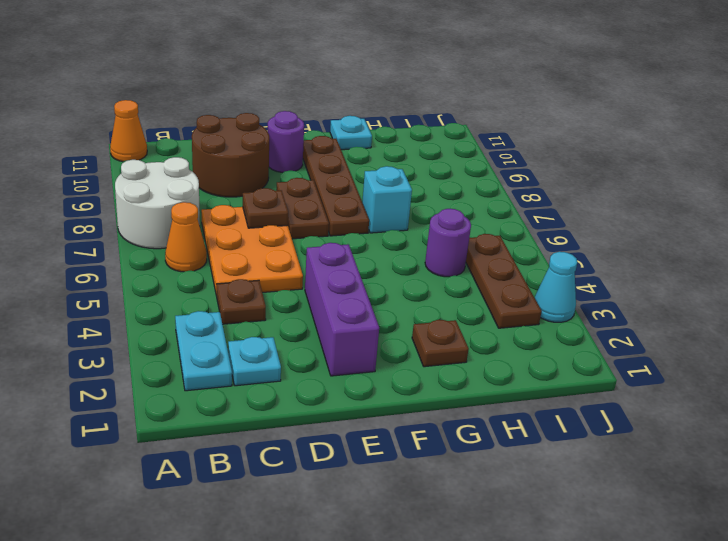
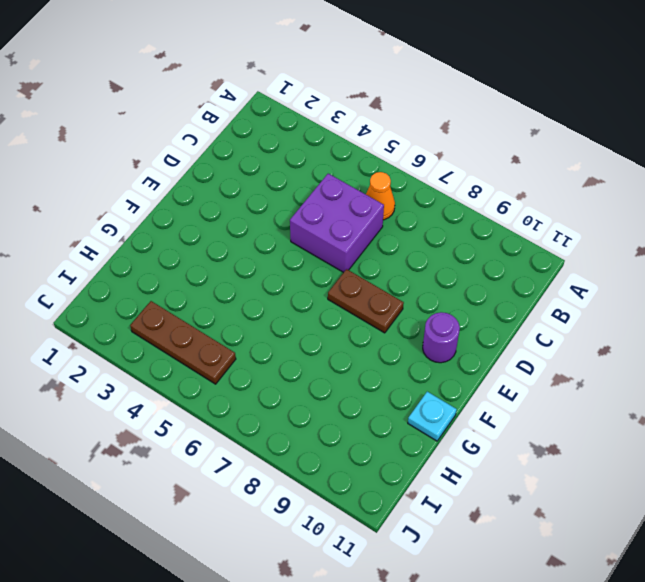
purple 2x2 brick [290,174,384,273] -> orange 2x3 plate [201,205,303,296]
none -> white 2x2 round brick [115,157,200,249]
none -> orange 1x1 cone [110,100,147,161]
none -> cyan 1x2 plate [175,311,232,391]

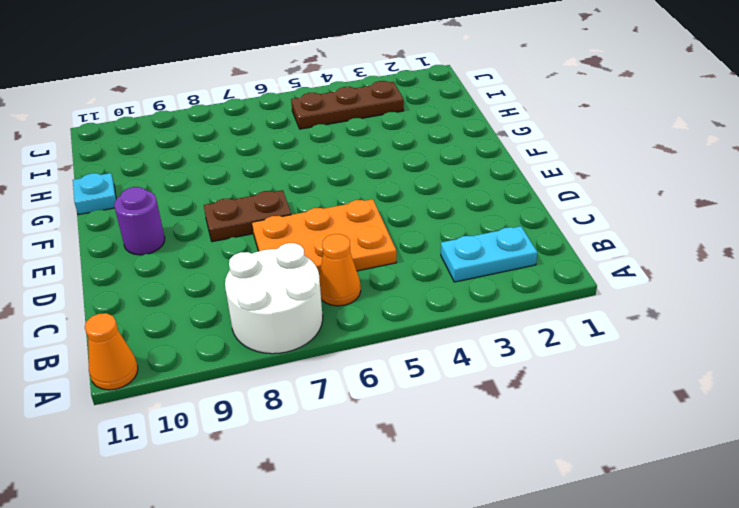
none -> cyan 1x1 plate [228,337,281,386]
none -> brown 1x1 plate [217,279,266,324]
none -> brown 2x2 round brick [192,113,269,197]

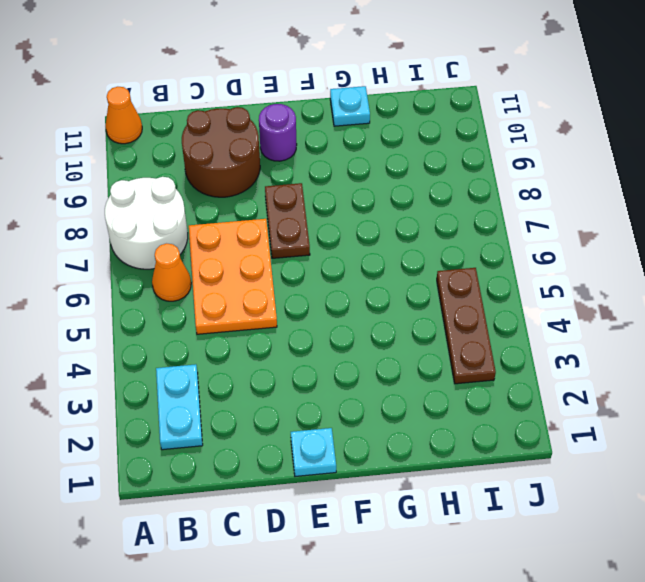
cyan 1x1 plate [291,428,336,476] -> cyan 1x1 plate moved to [228,337,281,386]
none -> brown 1x1 plate [217,279,266,324]
none -> purple 1x3 brick [305,243,379,376]
none -> brown 1x4 plate [303,136,369,236]

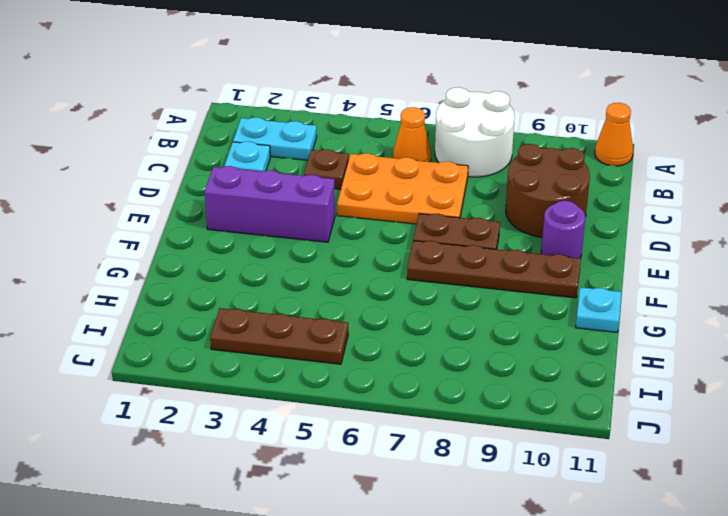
none -> brown 1x1 plate [412,320,469,367]
none -> cyan 1x1 brick [362,166,412,233]
none -> purple 1x1 round brick [425,208,471,277]

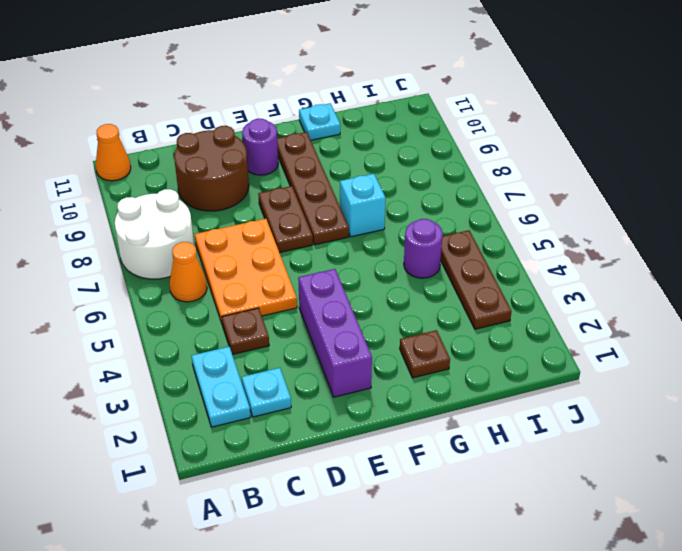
none -> cyan 1x1 cone [535,252,577,322]
none -> brown 1x1 plate [243,188,288,228]

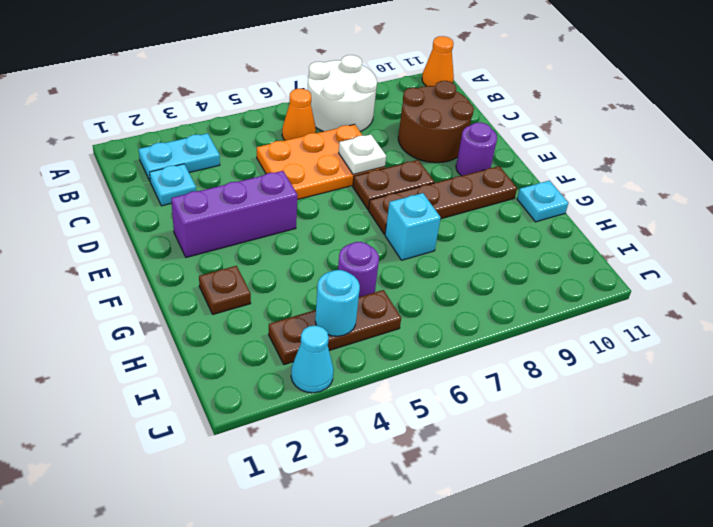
white 1x1 plate [339,135,386,175] -> brown 1x1 plate [243,188,288,228]
cyan 1x1 round brick [315,270,360,336] -> none
none -> brown 1x1 plate [217,279,266,324]

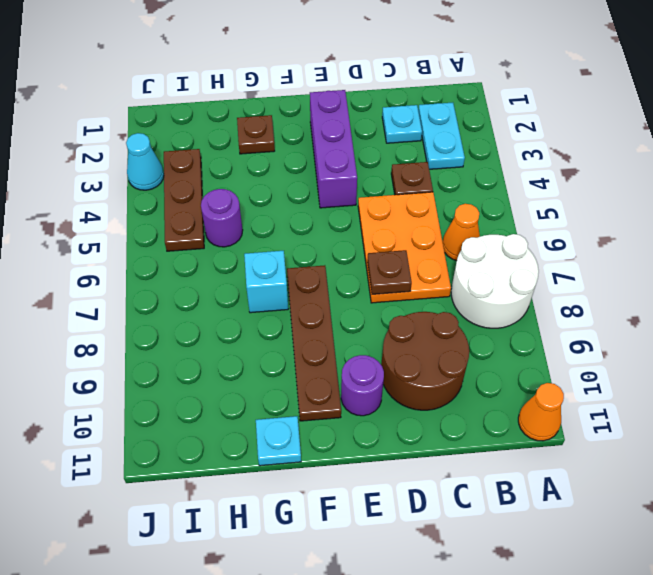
none -> brown 1x2 plate [276,178,329,239]

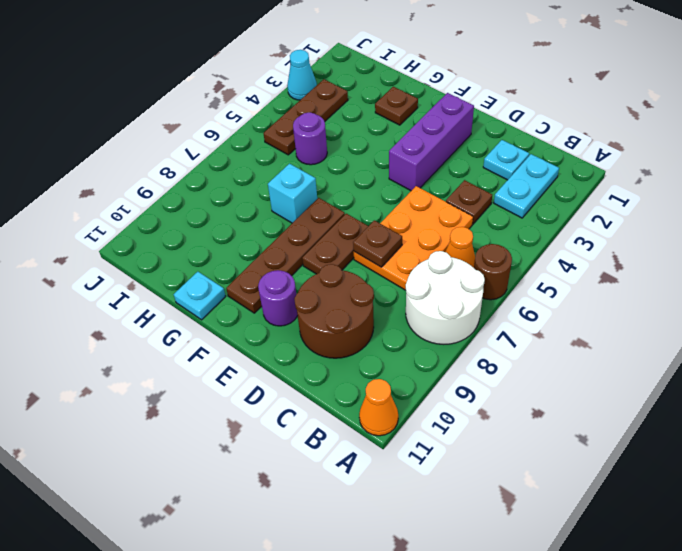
brown 1x1 round brick [474,244,512,300] -> none

